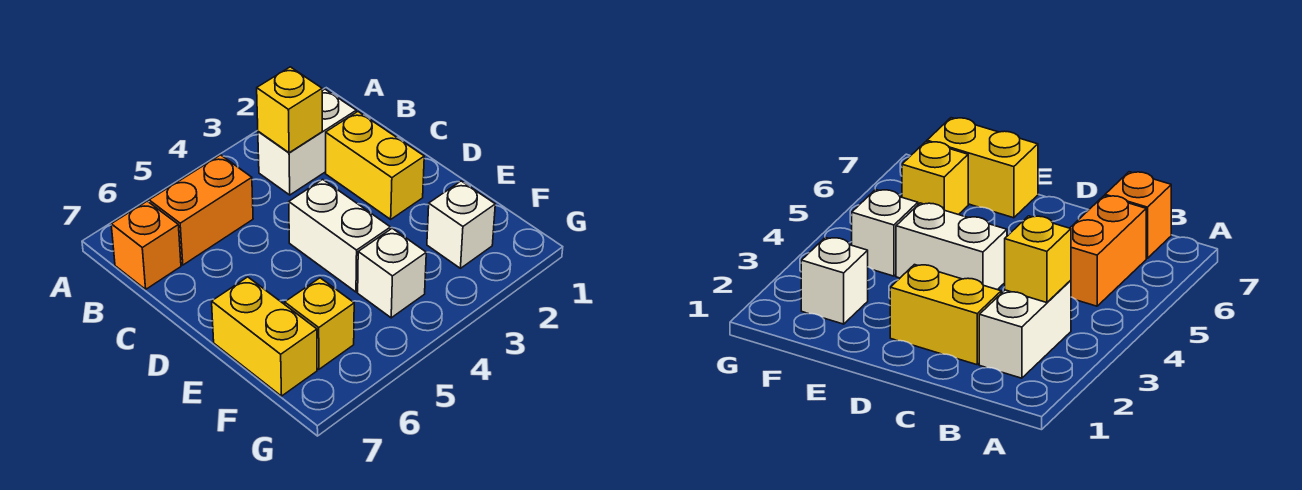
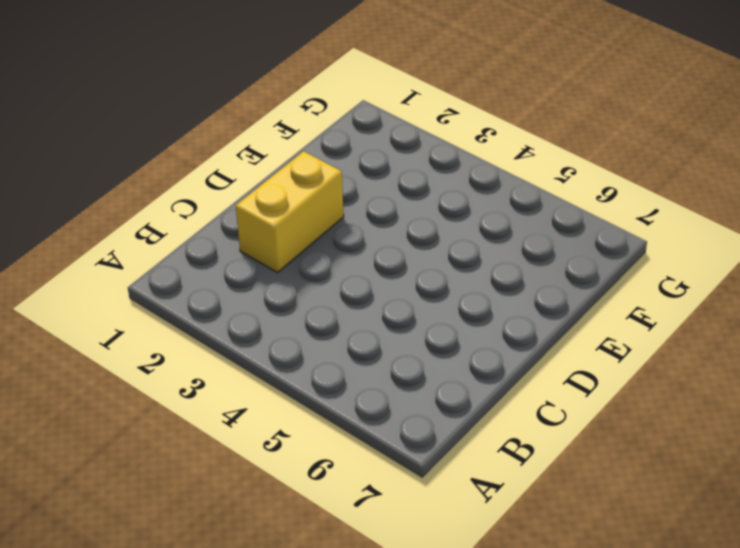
none -> white 1x2 brick [258,89,356,195]
none -> orange 1x2 brick [149,155,253,265]

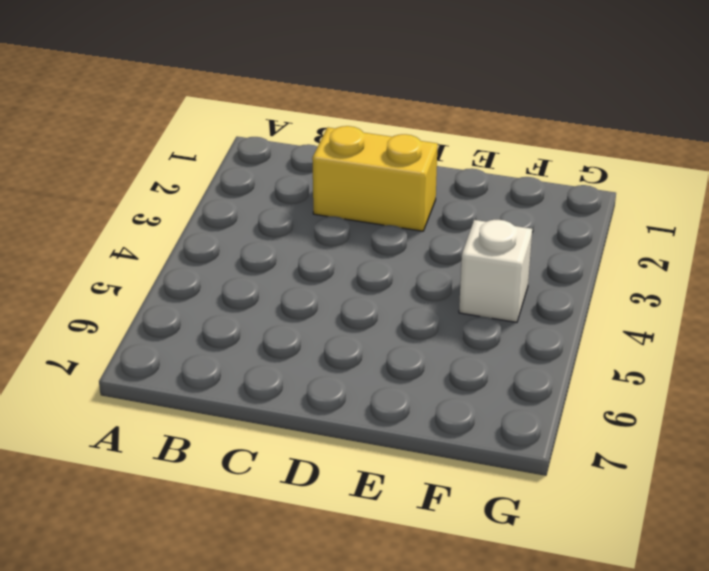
none -> white 1x2 brick [258,89,356,195]
none -> orange 1x2 brick [149,155,253,265]

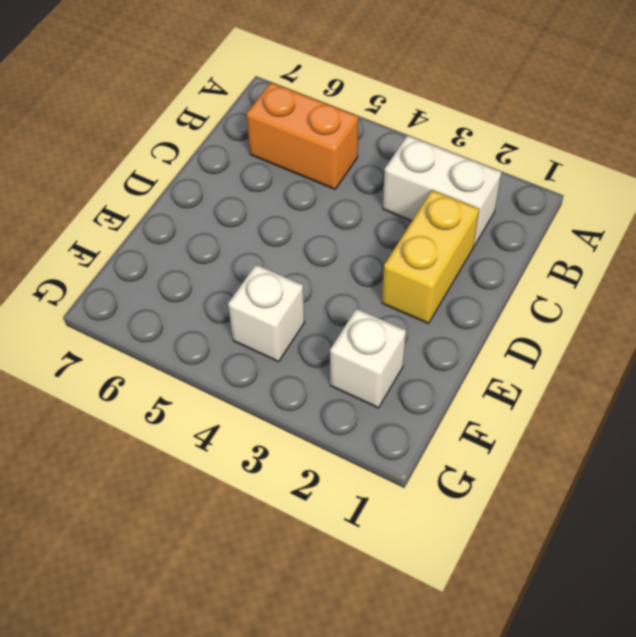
none -> orange 1x1 brick [111,201,181,289]
none -> white 1x2 brick [289,179,390,292]

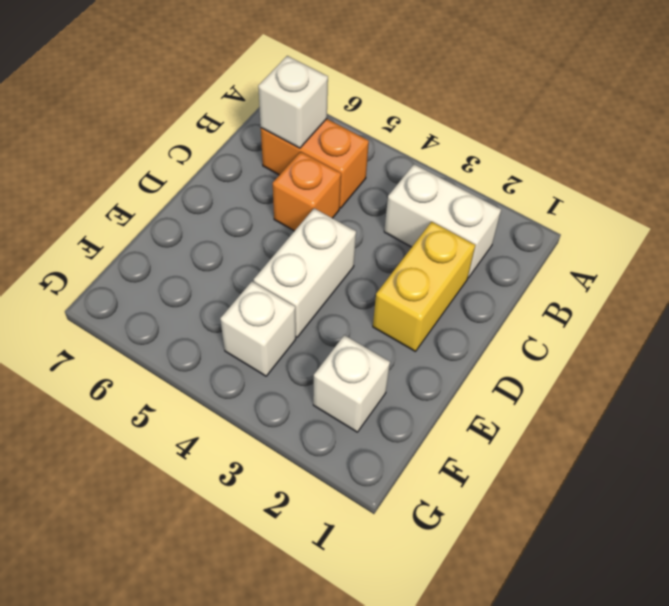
white 1x1 brick [258,56,328,148] -> none
orange 1x1 brick [273,152,341,231] -> orange 1x1 brick moved to [111,201,181,289]
none -> yellow 1x2 brick [212,277,317,396]
none -> yellow 1x1 brick [285,278,354,369]

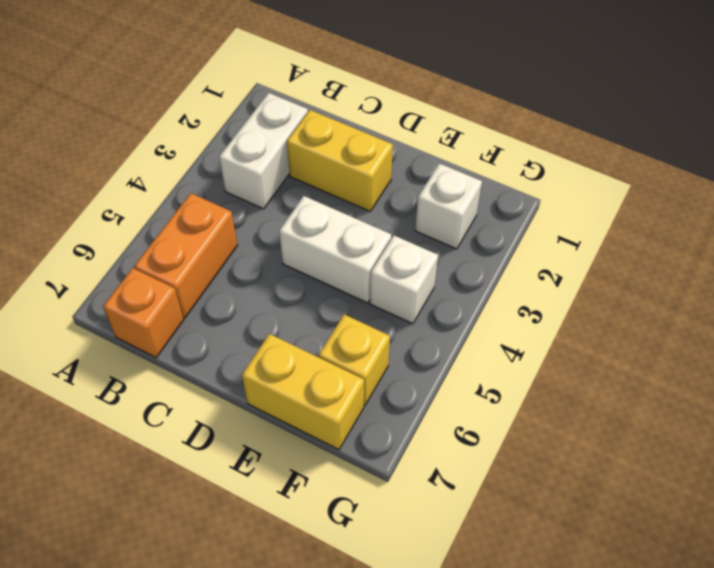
none -> yellow 1x1 brick [257,67,322,153]

